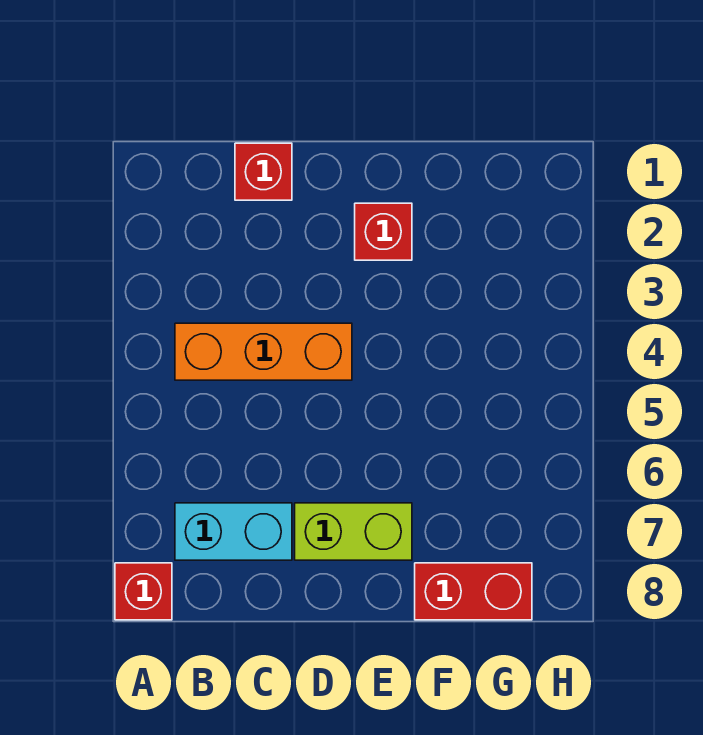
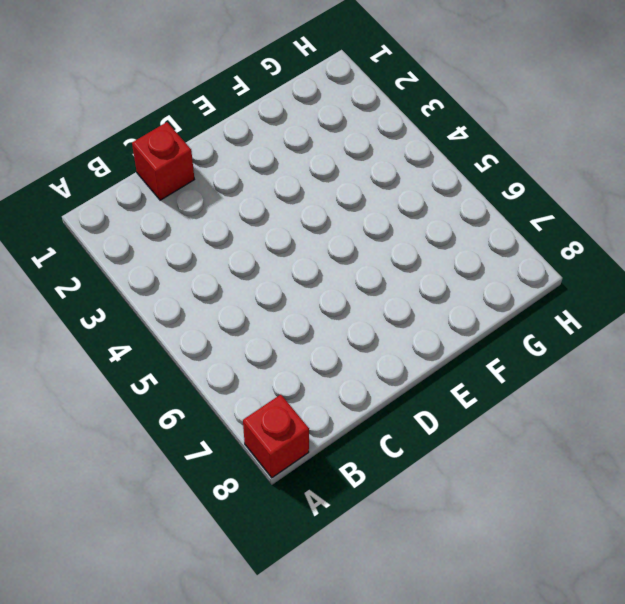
none -> orange 1x3 brick [175,323,352,380]
none -> cyan 1x2 brick [175,503,292,560]

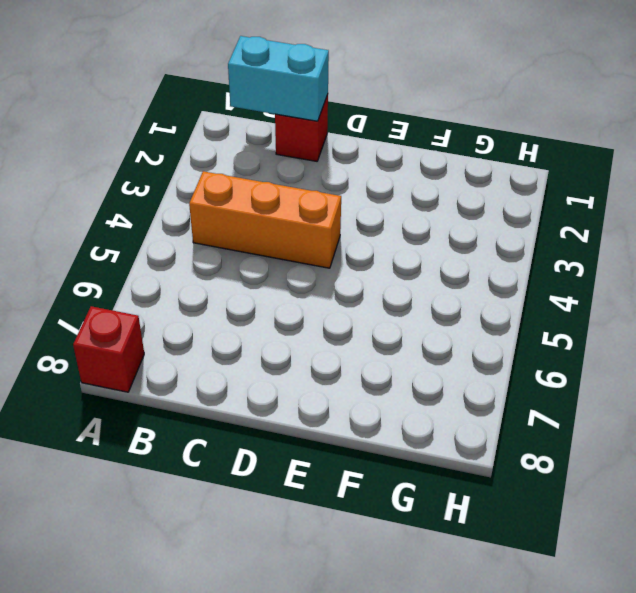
cyan 1x2 brick [228,36,329,121] -> cyan 1x2 brick moved to [175,503,292,560]
none -> lime 1x2 brick [295,503,412,560]
none -> red 1x1 brick [355,203,412,260]

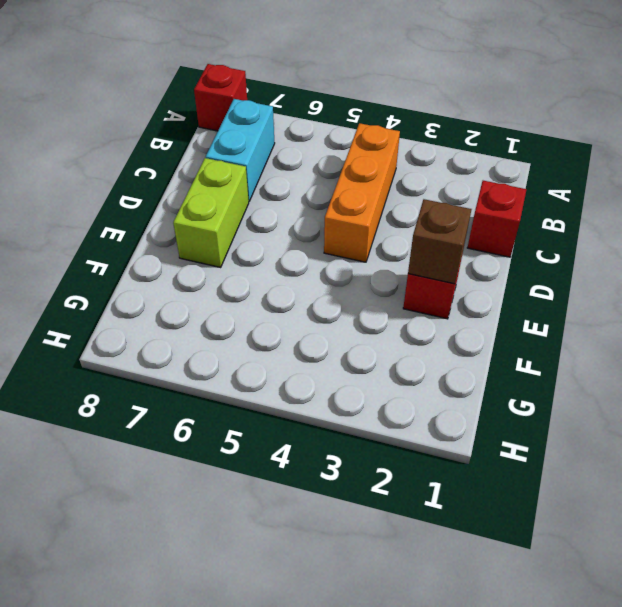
brown 1x1 brick [408,199,472,284] -> none
none -> red 1x2 brick [415,563,532,620]

